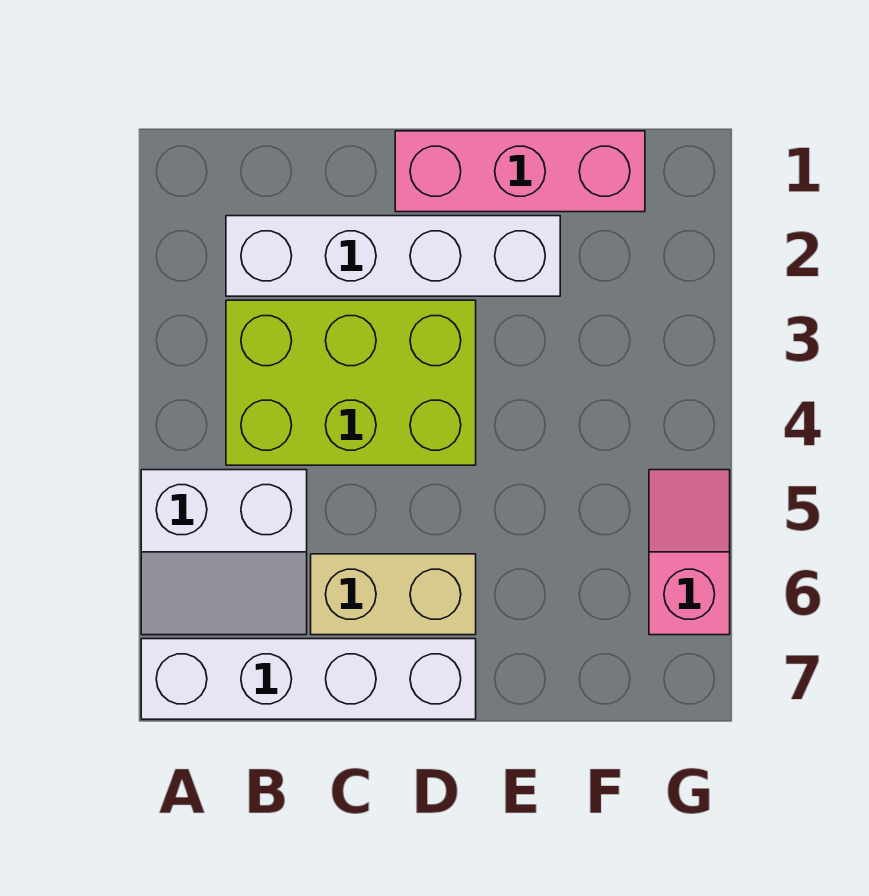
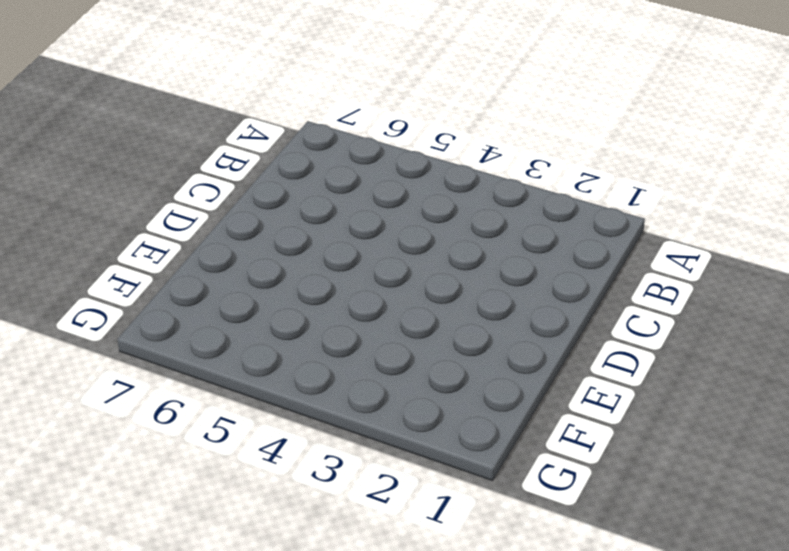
none -> white 2x2 slope [141,470,307,635]
none -> white 1x4 brick [141,639,476,719]

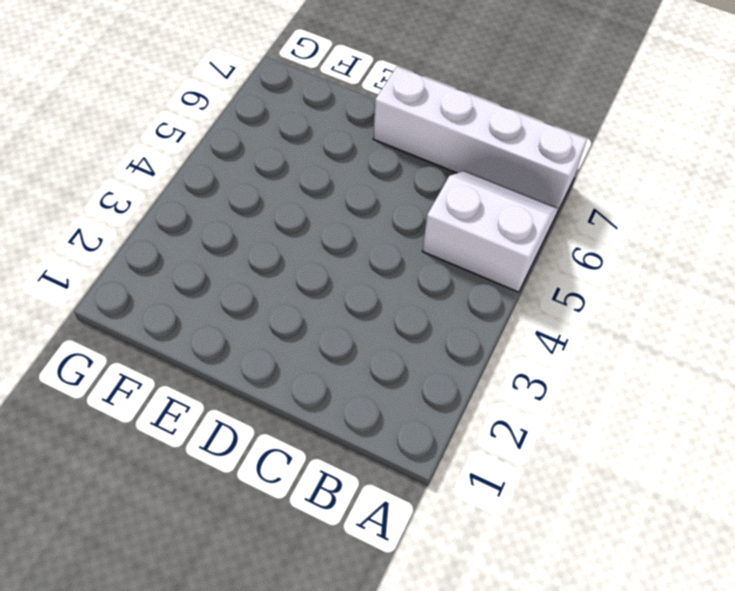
none -> white 1x4 brick [226,216,560,296]
none -> lime 2x3 brick [226,300,476,465]

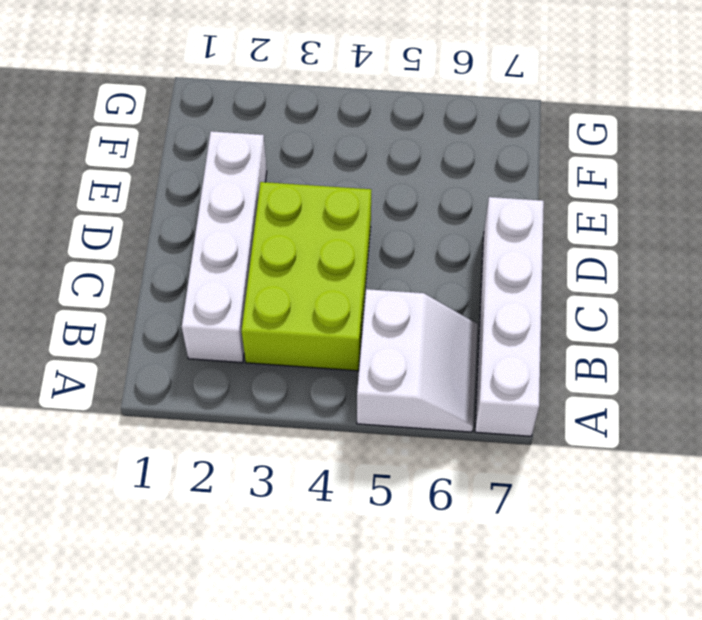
none -> tan 1x2 brick [311,554,476,635]
none -> pink 1x3 brick [395,131,645,212]

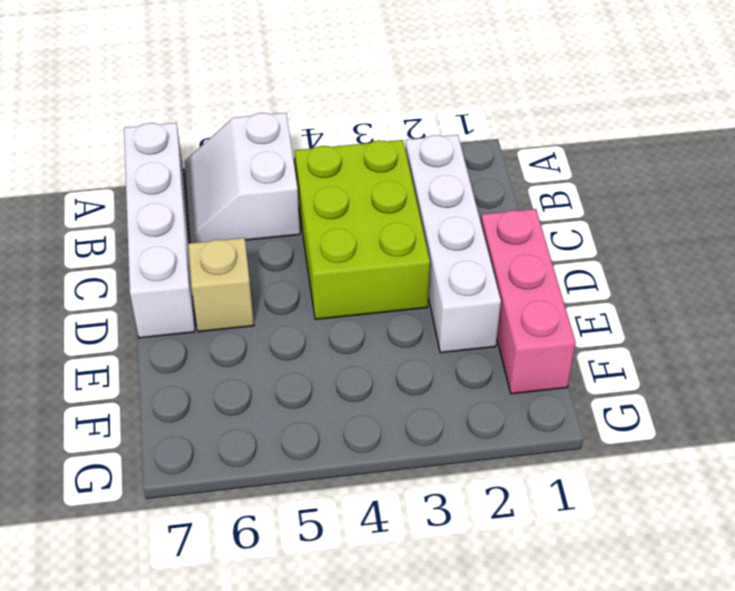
tan 1x1 brick [188,238,254,332] -> tan 1x2 brick [311,554,476,635]
none -> pink 1x2 slope [649,470,730,635]

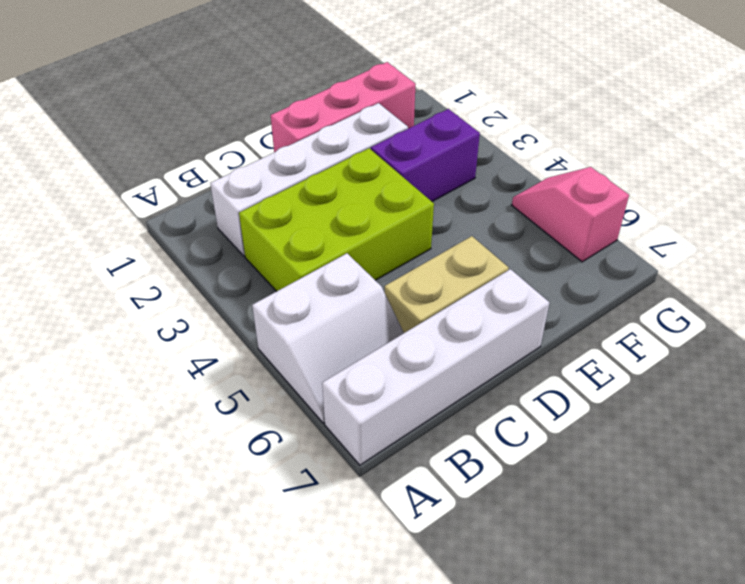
purple 1x2 brick [371,109,480,201] -> none

